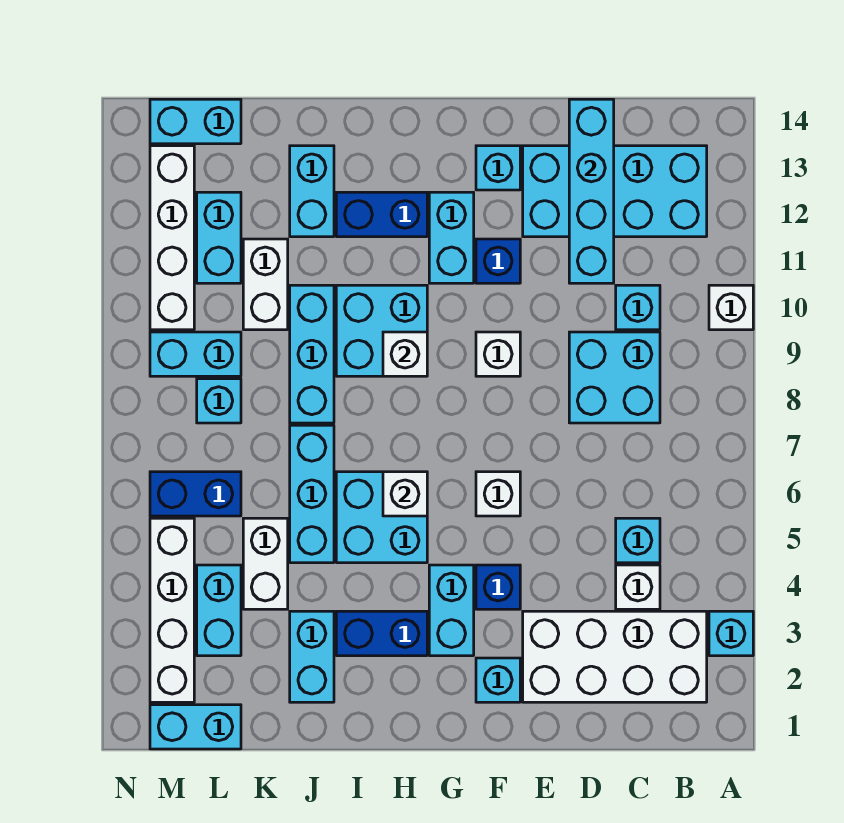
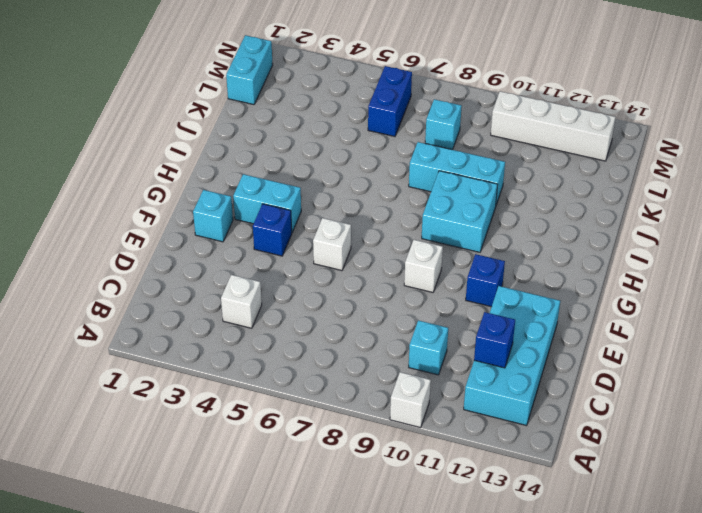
blue 1x1 brick [474,312,515,368] -> none
none -> cyan 1x1 brick [709,611,753,656]
none -> white 2x4 brick [523,611,707,702]
none -> cyan 1x1 brick [616,518,660,563]
none -> cyan 2x2 brick [569,332,660,423]

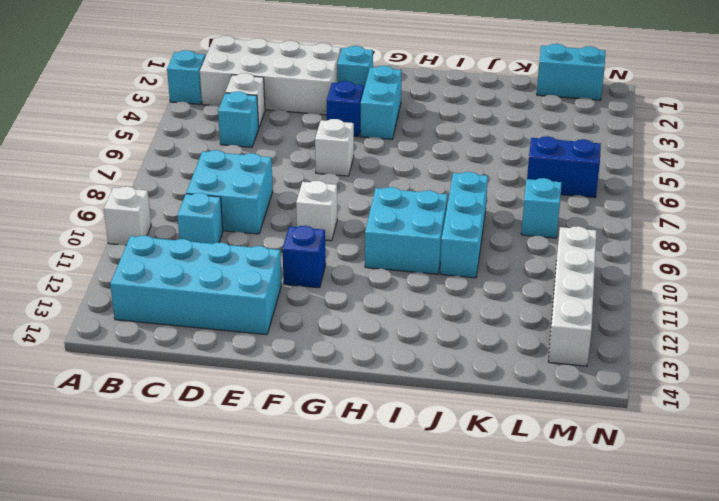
none -> cyan 1x1 brick [476,146,520,190]
none -> cyan 1x2 brick [429,192,474,283]
none -> blue 1x2 brick [336,611,427,656]
none -> cyan 2x2 brick [336,472,427,563]

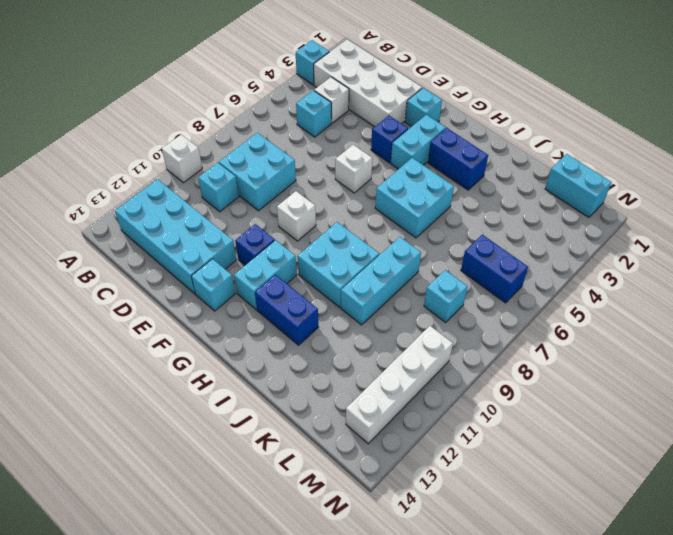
none -> cyan 1x2 brick [290,611,334,702]
none -> cyan 1x3 brick [290,425,334,563]
none -> cyan 1x2 brick [290,146,334,237]
none -> white 1x2 brick [243,518,288,609]

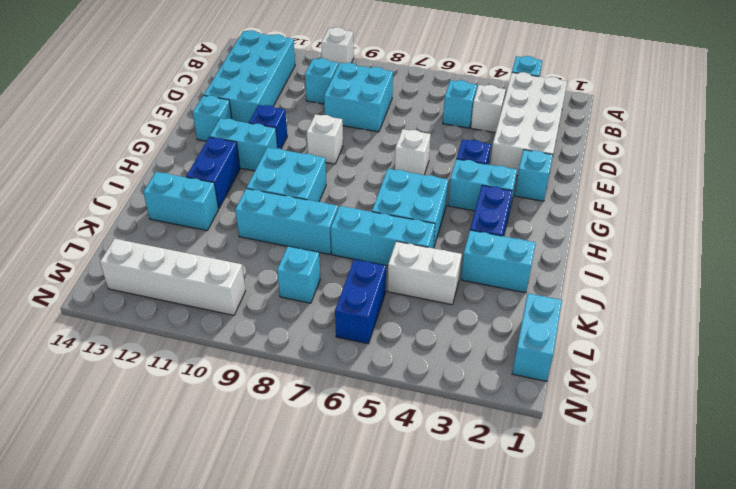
none -> white 1x2 brick [243,239,288,330]
none -> cyan 1x2 brick [197,565,241,656]
none -> cyan 1x2 brick [150,332,241,376]
none -> cyan 1x2 brick [197,192,241,283]

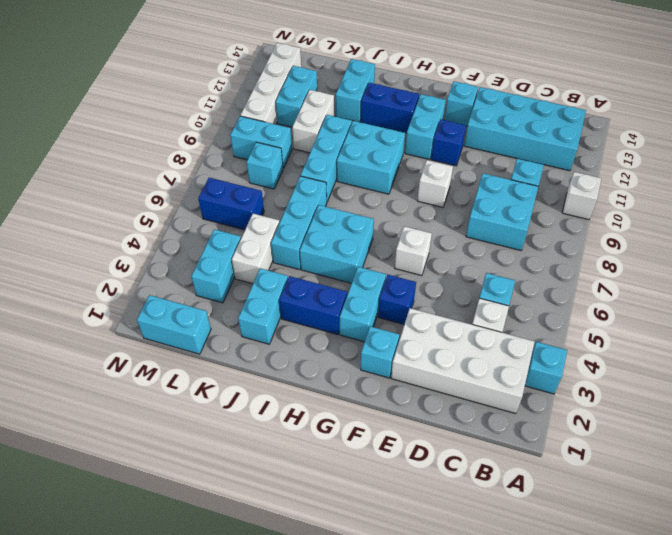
none -> cyan 1x2 brick [150,99,241,144]
none -> white 1x4 brick [150,518,194,702]
none -> cyan 1x4 brick [569,99,614,283]
none -> white 1x1 brick [383,472,427,516]

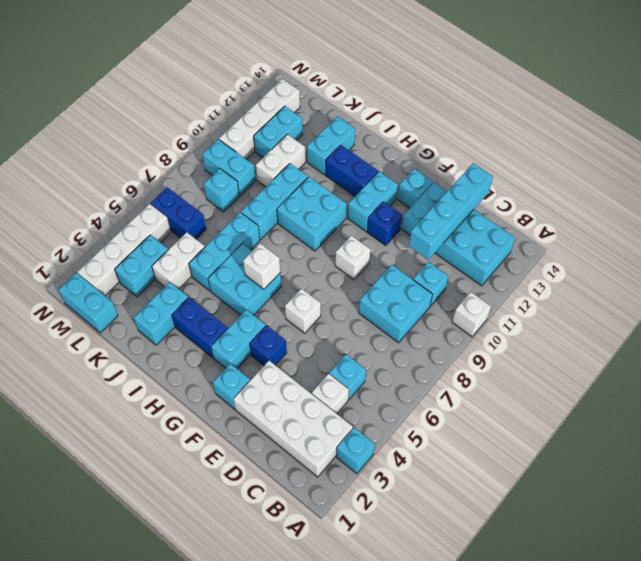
none -> cyan 1x2 brick [150,99,241,144]
none -> white 1x1 brick [383,332,427,376]

